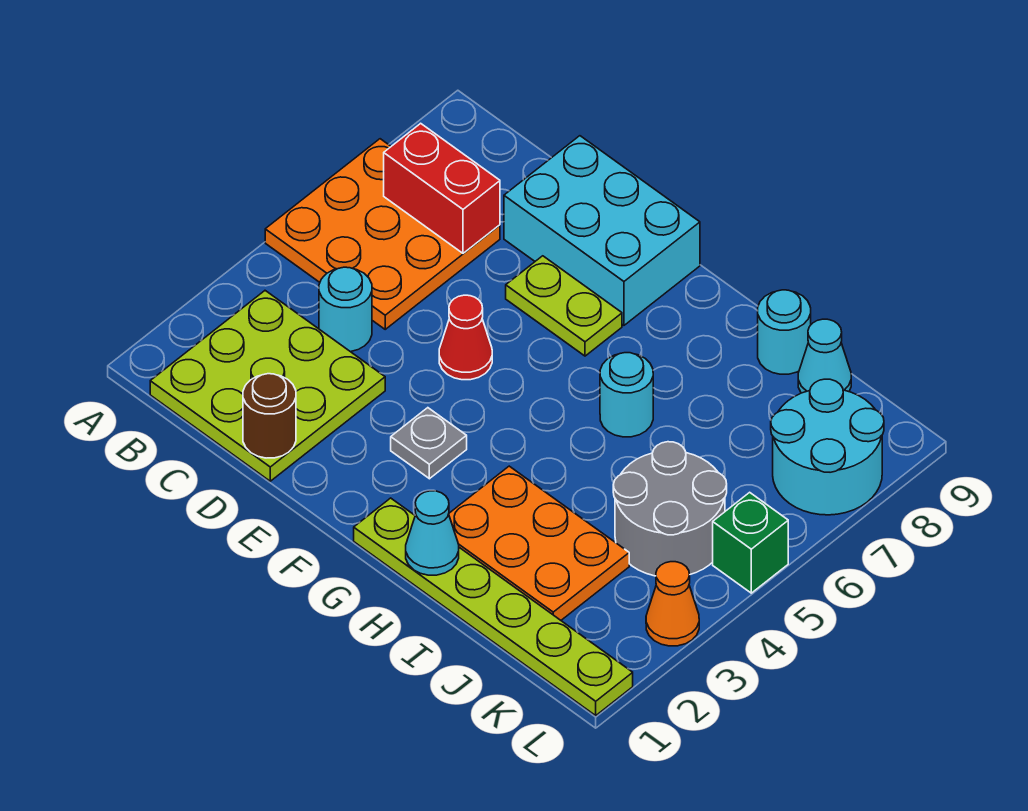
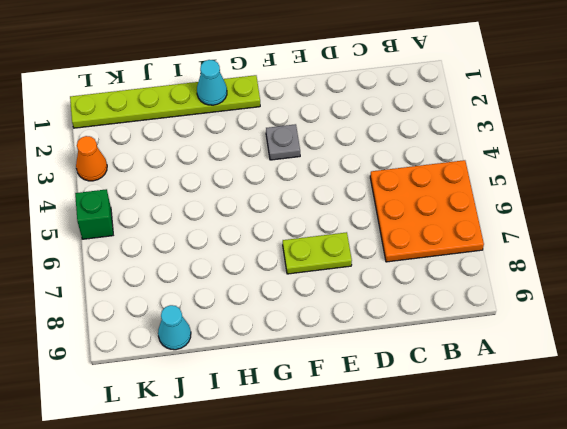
none -> lime 3x3 plate [150,291,385,481]
none -> cyan 1x1 round brick [319,267,372,352]
none -> cyan 2x3 brick [504,136,700,325]

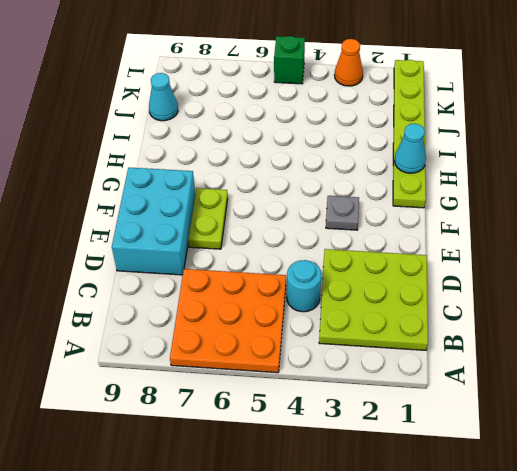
none -> red 1x1 cone [439,295,492,380]
none -> orange 2x3 plate [449,466,629,620]
none -> cyan 1x1 round brick [600,353,653,437]

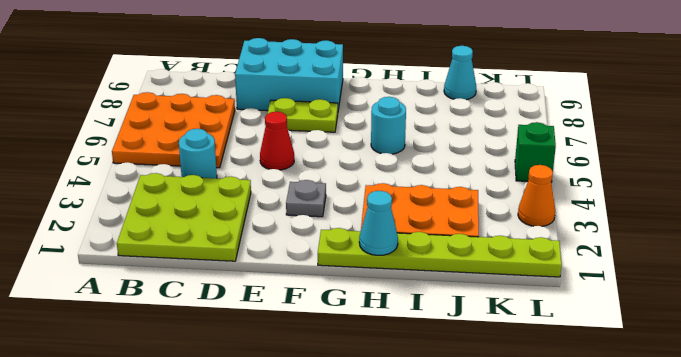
none -> cyan 1x1 round brick [758,290,811,374]
none -> grey 2x2 round brick [613,442,727,576]
none -> cyan 2x2 round brick [771,379,884,515]

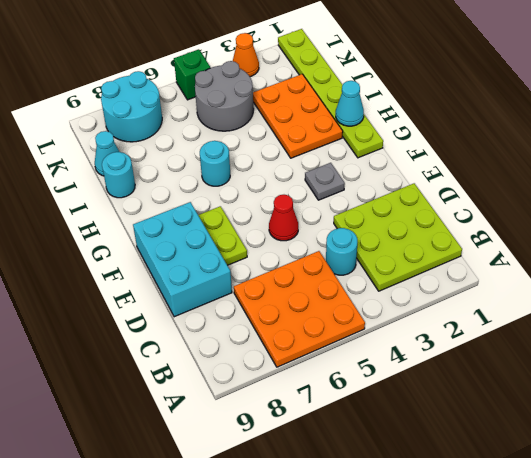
none -> red 1x2 brick [384,123,500,253]
none -> brown 1x1 round brick [243,374,296,458]

